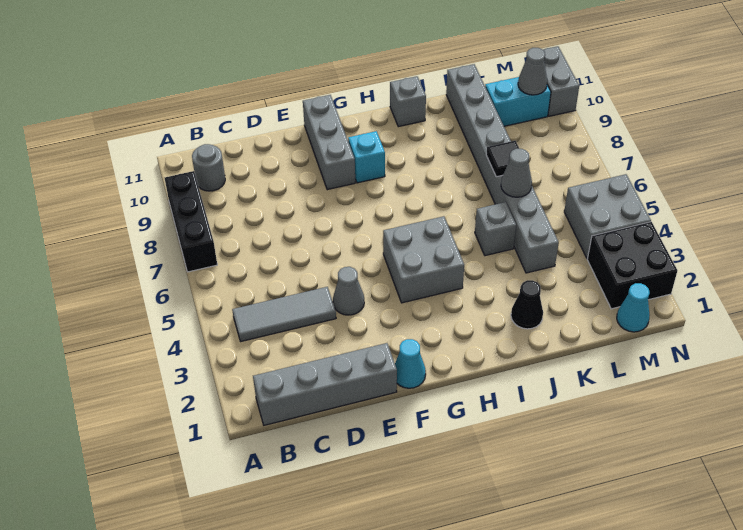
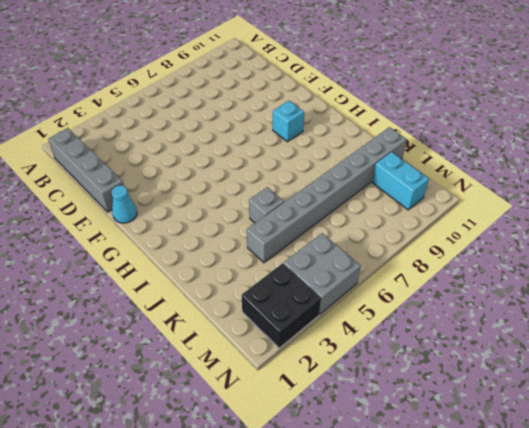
none -> black 1x3 brick [165,171,217,272]
none -> grey 1x3 tile [232,287,336,341]
none -> grey 1x1 round brick [192,144,225,191]

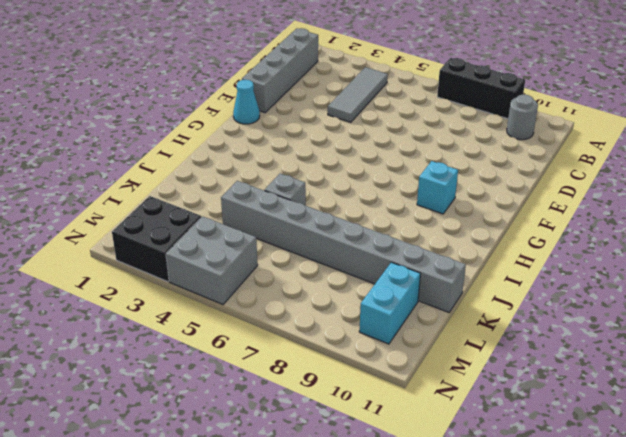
none -> grey 1x1 cone [333,267,364,315]
none -> grey 1x3 brick [303,95,355,190]
none -> grey 2x2 brick [383,216,464,303]

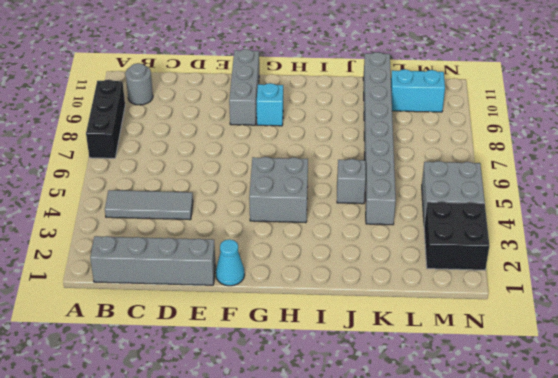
none -> grey 1x1 cone [333,267,364,315]
none -> grey 1x1 brick [390,76,426,127]
none -> black 1x1 cone [511,280,543,329]

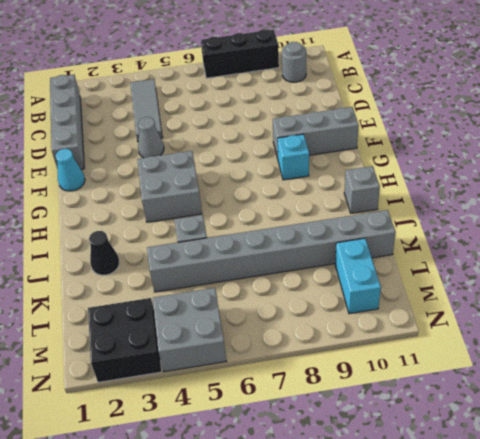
none -> cyan 1x1 cone [617,283,650,332]
none -> grey 1x2 brick [543,46,579,116]
none -> grey 1x1 cone [501,149,532,197]

